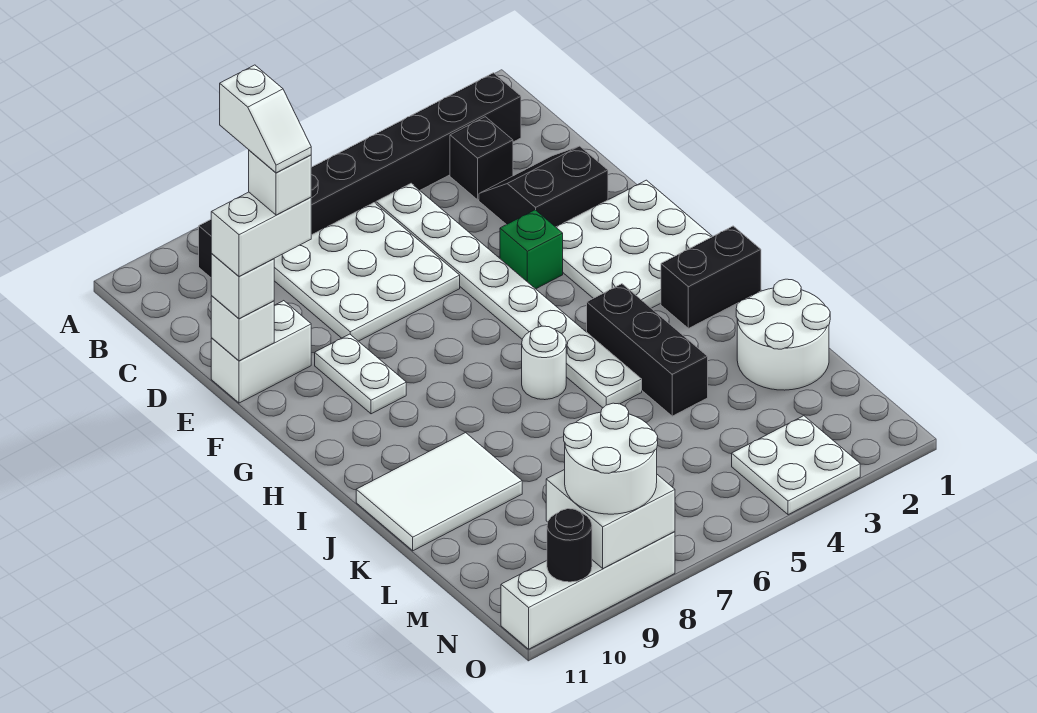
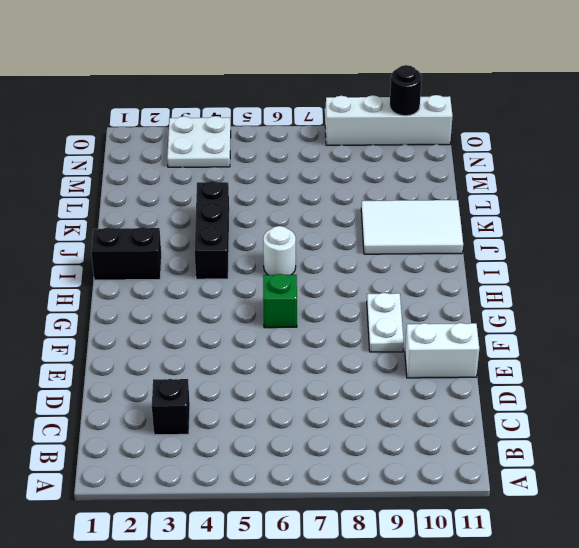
green 1x1 brick [263,274,297,328] -> green 1x1 brick moved to [500,210,563,289]
none -> black 1x8 brick [199,73,521,277]
none -> white 1x8 plate [376,183,642,408]
none -> white 3x3 plate [274,203,460,341]

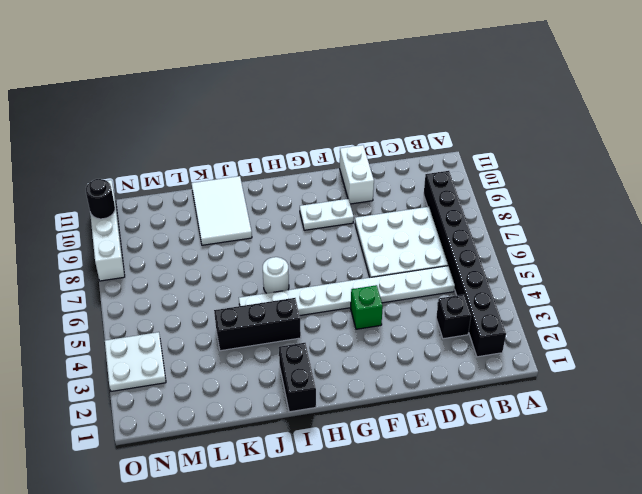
none -> black 2x2 slope [479,146,608,227]
none -> white 3x3 plate [556,180,713,308]
none -> white 2x2 round brick [736,279,830,390]

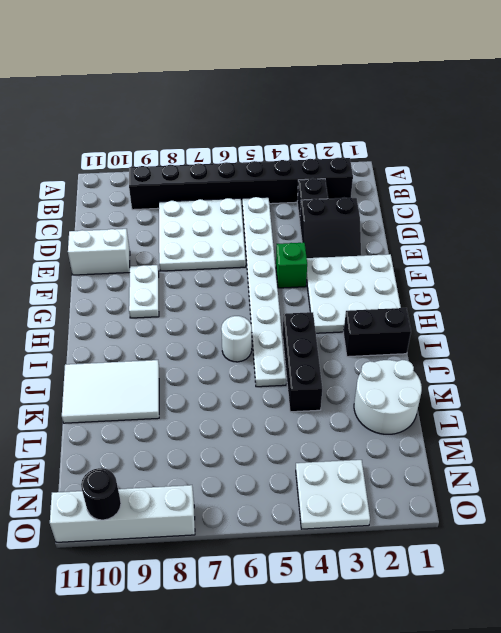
black 2x2 slope [300,198,361,258] -> black 2x2 slope turned to [479,146,608,227]
none -> white 1x1 brick [211,296,274,361]
none -> white 2x2 brick [546,469,675,568]
none -> white 1x1 brick [211,254,274,319]

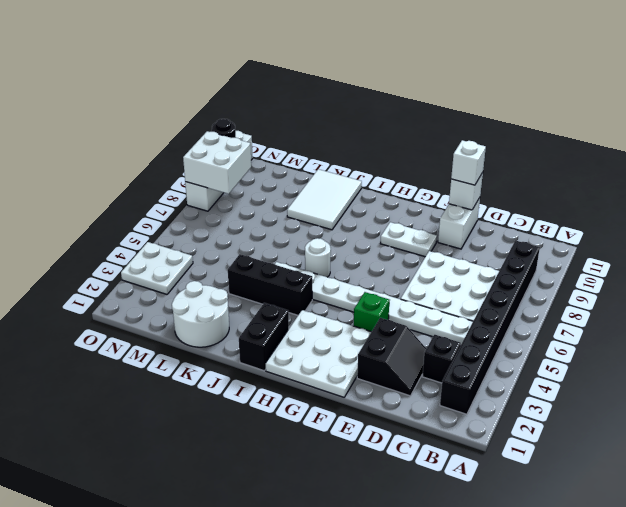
none -> white 2x2 round brick [564,403,658,514]
none -> white 1x2 brick [211,192,311,276]
none -> white 1x1 brick [249,150,311,215]

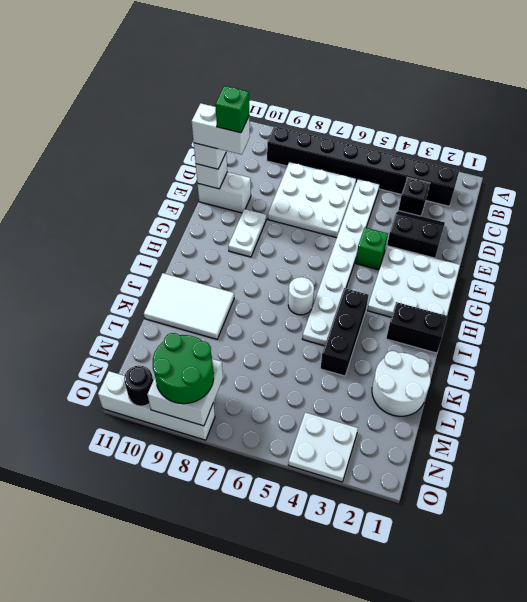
green 1x1 brick [215,86,249,133] -> white 1x1 brick [249,150,311,215]
green 2x2 round brick [153,333,214,404] -> white 2x2 round brick [564,403,658,514]
none -> white 1x2 slope [220,65,311,173]

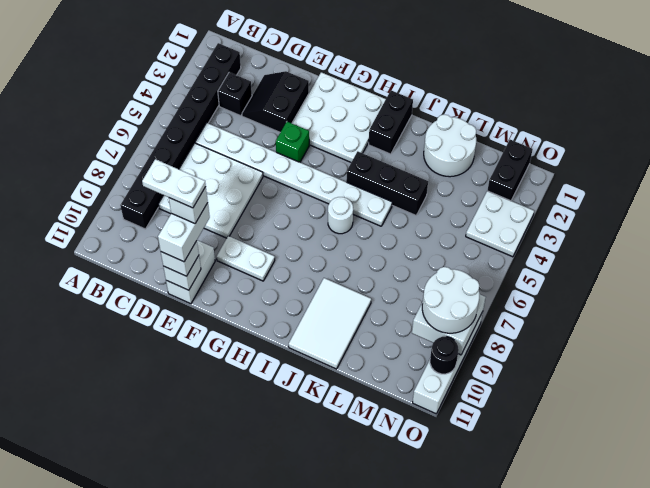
white 1x2 plate [142,159,206,208] -> white 1x2 slope [220,65,311,173]
black 1x2 brick [487,140,533,201] -> none

